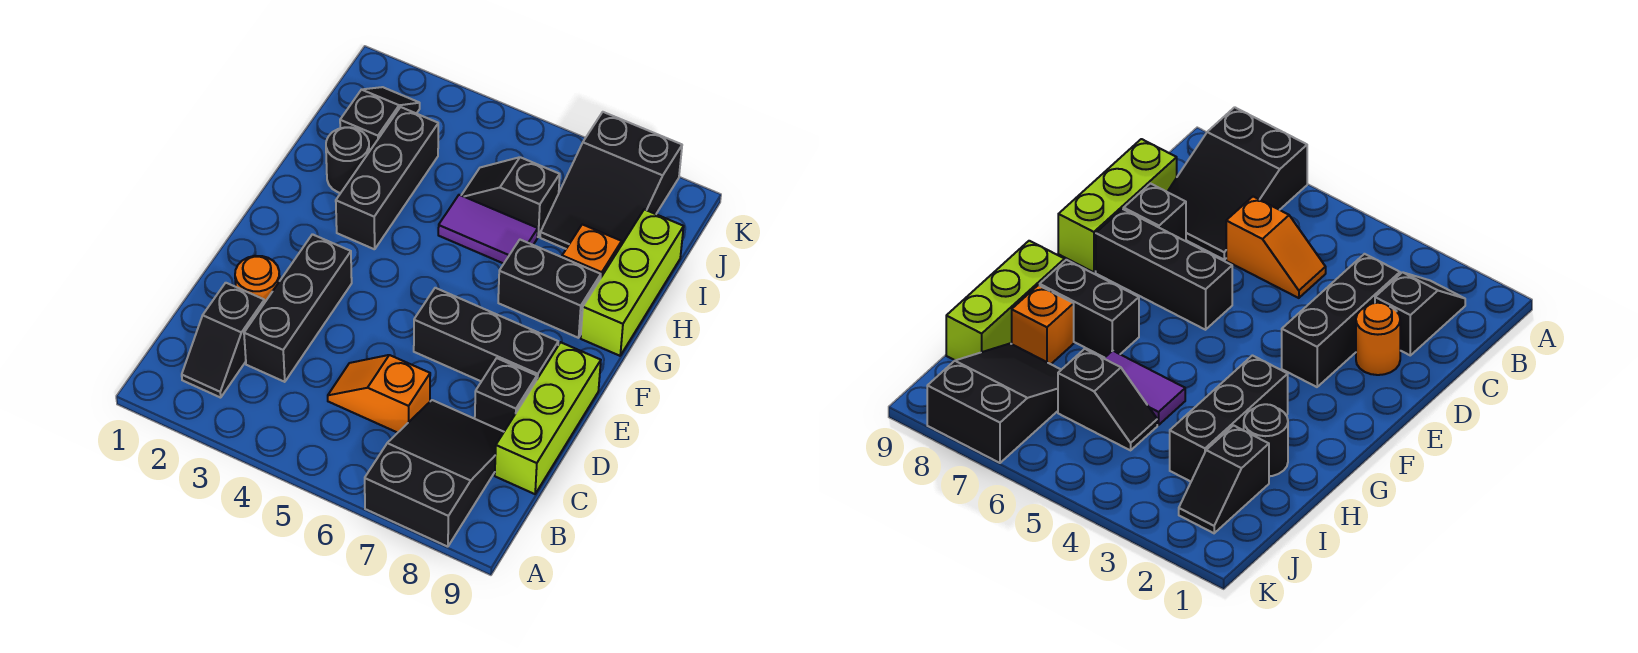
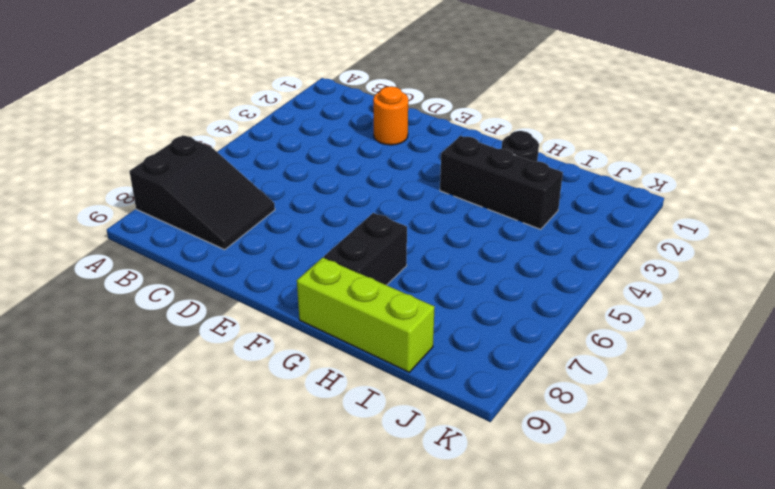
none -> black 1x2 slope [182,283,265,398]
none -> black 1x3 brick [244,234,352,382]
none -> orange 1x2 slope [328,355,430,433]

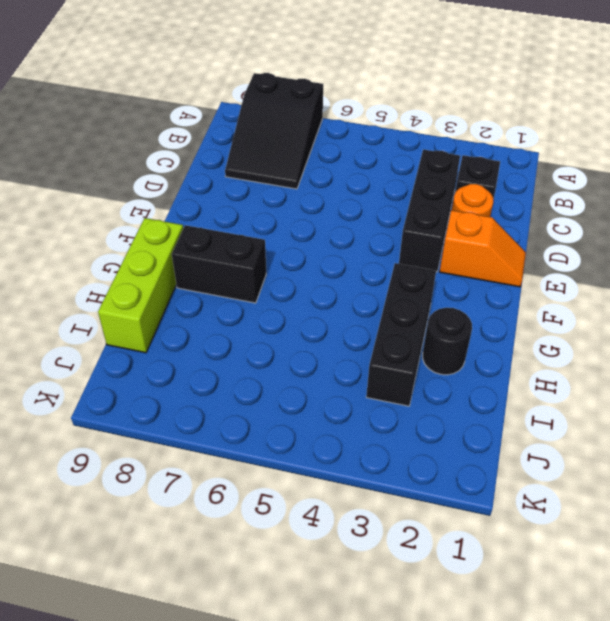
orange 1x2 slope [440,210,526,287] -> orange 1x2 slope moved to [328,355,430,433]
none -> lime 1x3 brick [495,342,601,494]
none -> black 1x1 brick [475,358,537,432]
none -> black 1x3 brick [414,288,558,381]

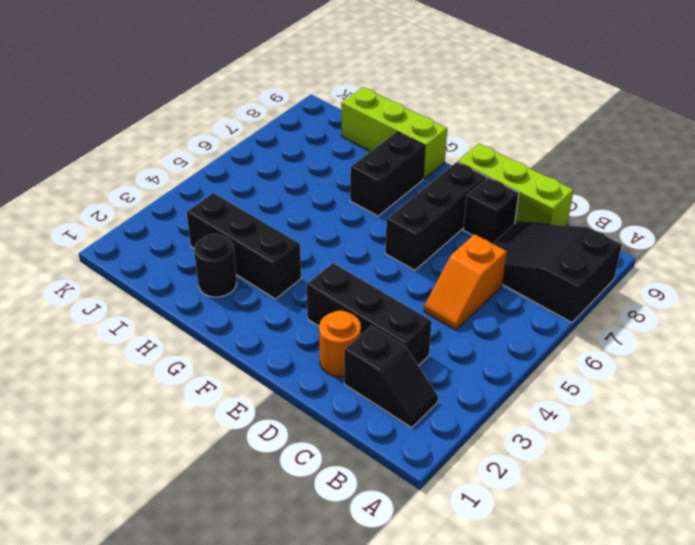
none -> purple 1x2 tile [438,195,538,264]
none -> orange 1x1 brick [562,224,622,277]
none -> black 1x2 slope [340,87,420,152]

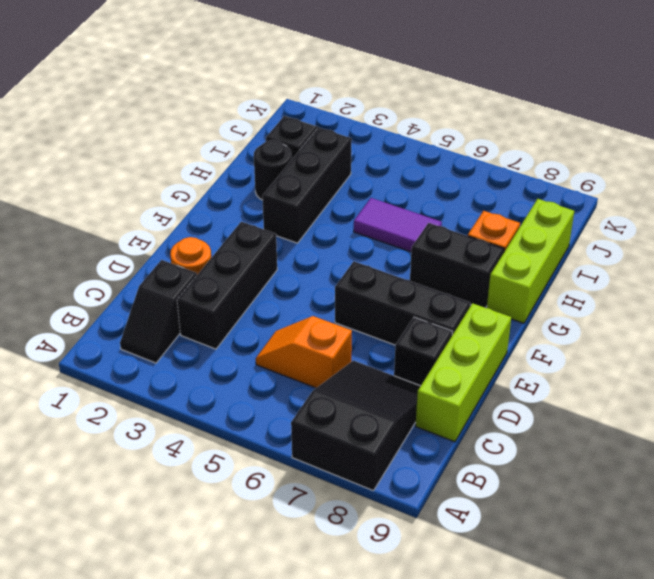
none -> black 1x2 slope [461,157,560,237]
none -> black 2x3 slope [540,112,682,249]

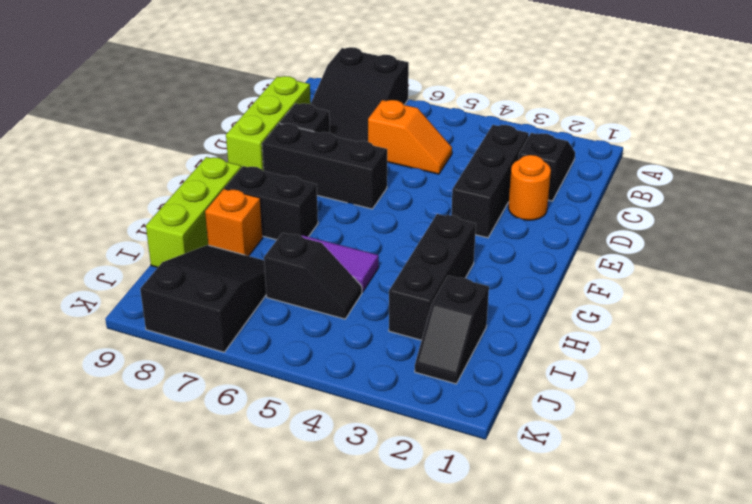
none -> black 1x1 round brick [326,127,369,193]

